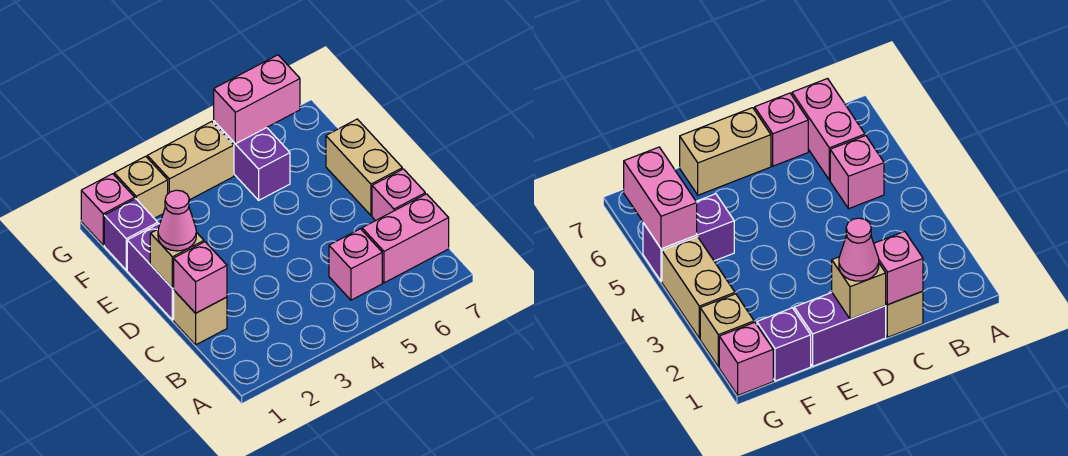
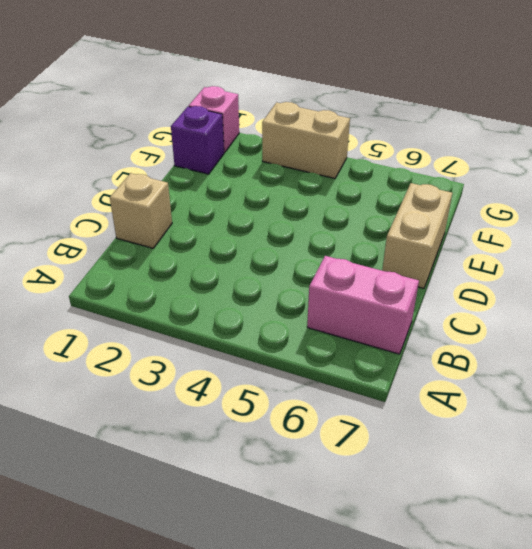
none -> pink 1x1 brick [329,229,382,300]
none -> pink 1x1 brick [372,169,425,221]
none -> purple 1x2 brick [127,224,174,320]

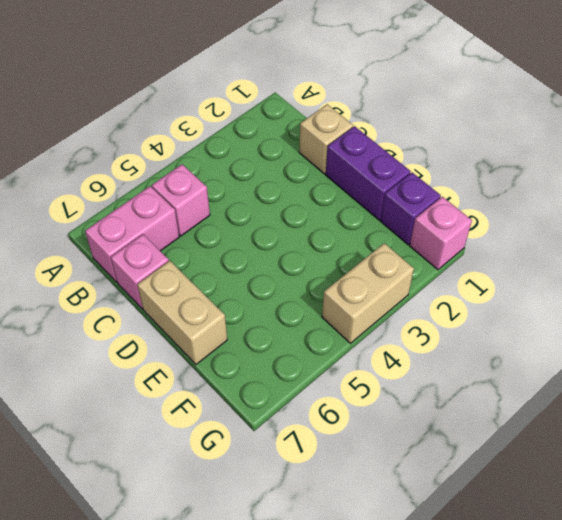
none -> purple 1x2 brick [214,121,290,200]
none -> tan 1x1 brick [114,156,168,218]
none -> pink 1x1 brick [174,242,227,313]

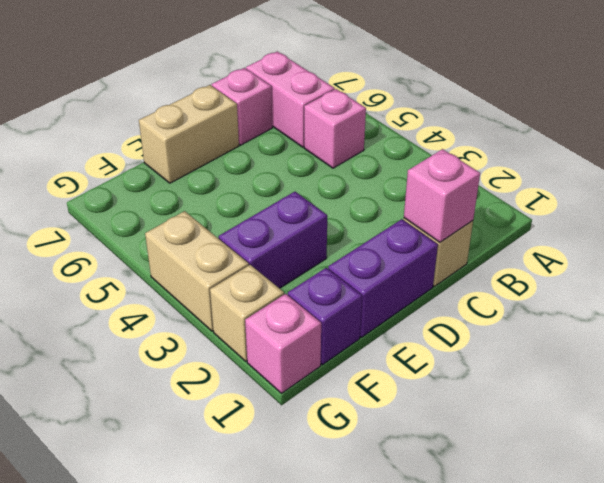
purple 1x2 brick [218,192,327,288] -> purple 1x2 brick moved to [214,121,290,200]
none -> tan 1x1 brick [150,230,204,288]
none -> pink 1x2 brick [214,55,300,144]
none -> pink 1x1 cone [158,190,196,251]

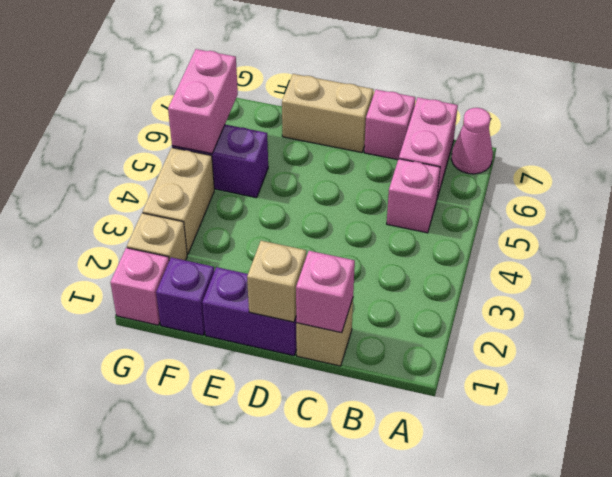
pink 1x1 cone [451,108,493,174] -> pink 1x1 cone moved to [158,190,196,251]

